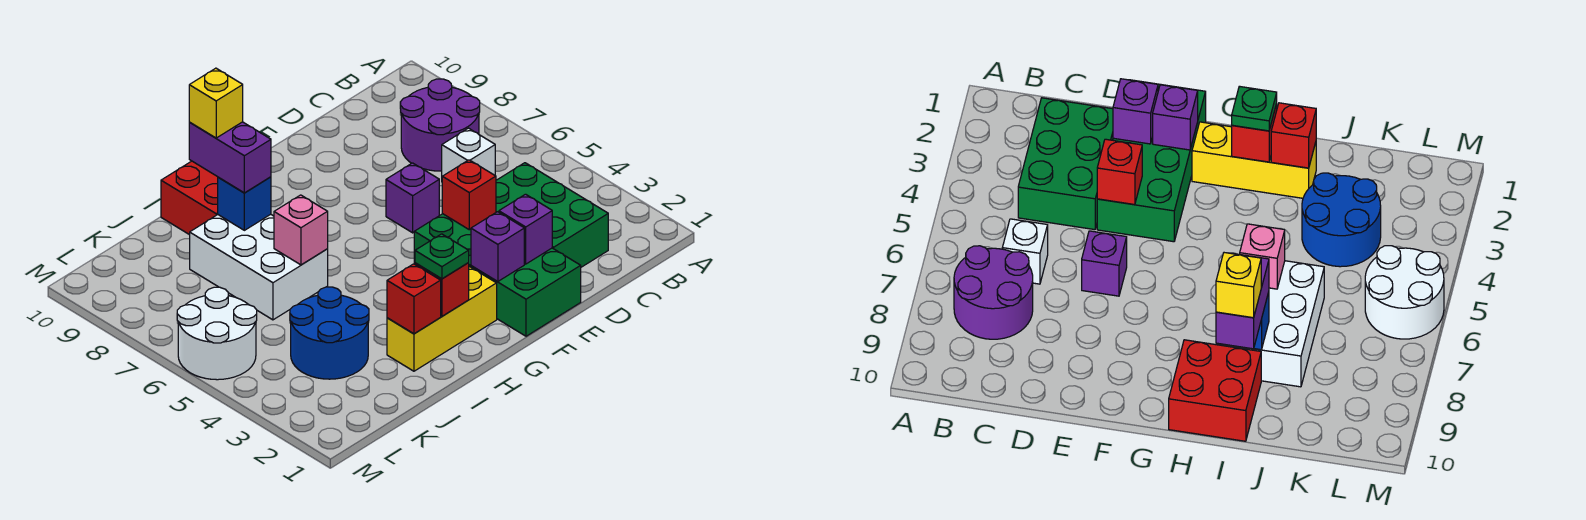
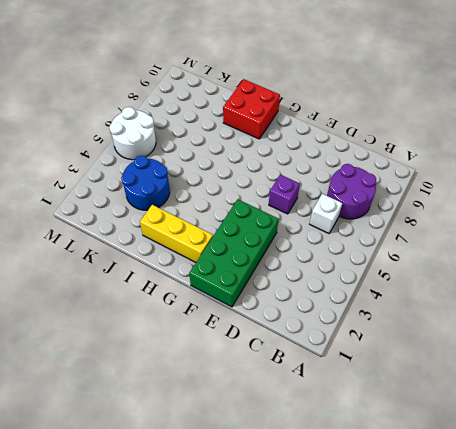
none -> green 2x3 brick [496,163,608,267]
none -> white 2x3 brick [190,214,328,320]
none -> purple 1x1 brick [499,194,552,264]

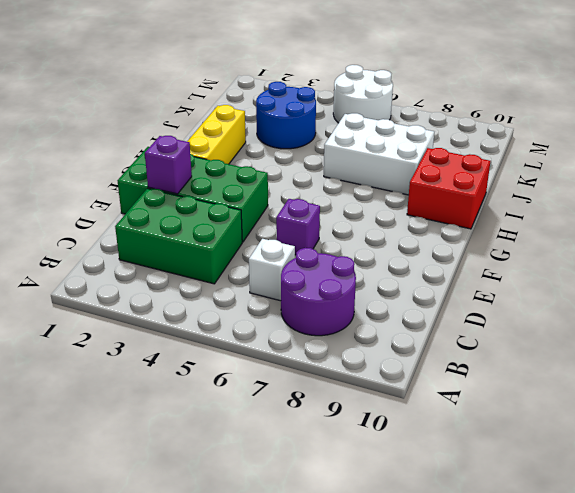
none -> red 1x1 brick [442,160,496,230]
none -> purple 1x1 brick [471,212,524,282]
none -> red 1x1 brick [415,263,469,316]

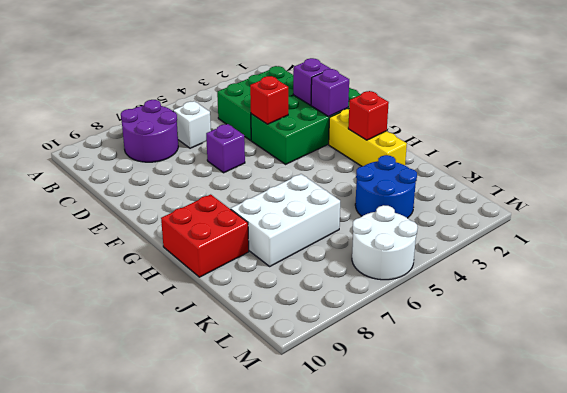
none -> red 1x1 brick [387,264,441,334]
none -> pink 1x1 brick [274,195,328,265]
none -> blue 1x1 brick [218,177,271,230]

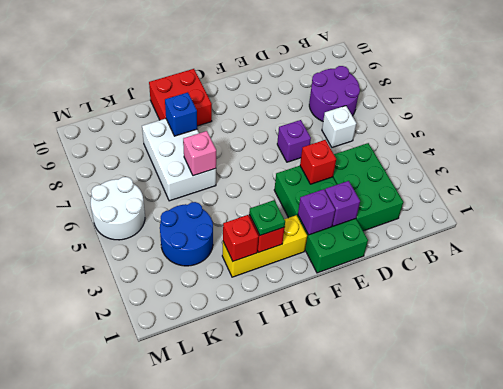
none -> purple 1x2 brick [189,122,271,193]
none -> yellow 1x1 brick [189,68,243,138]

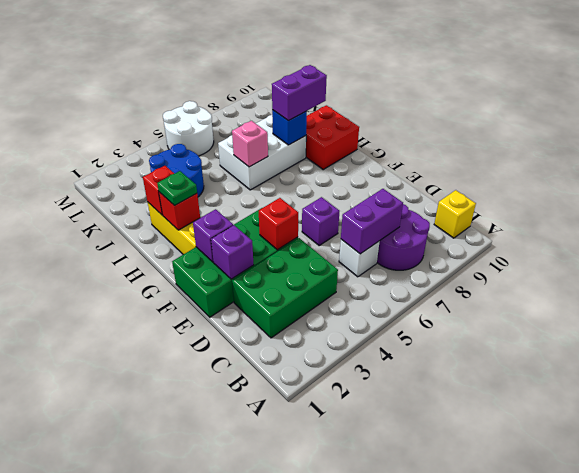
yellow 1x1 brick [434,190,476,238] -> yellow 1x1 brick moved to [189,68,243,138]
purple 1x2 brick [341,189,403,254] -> none

